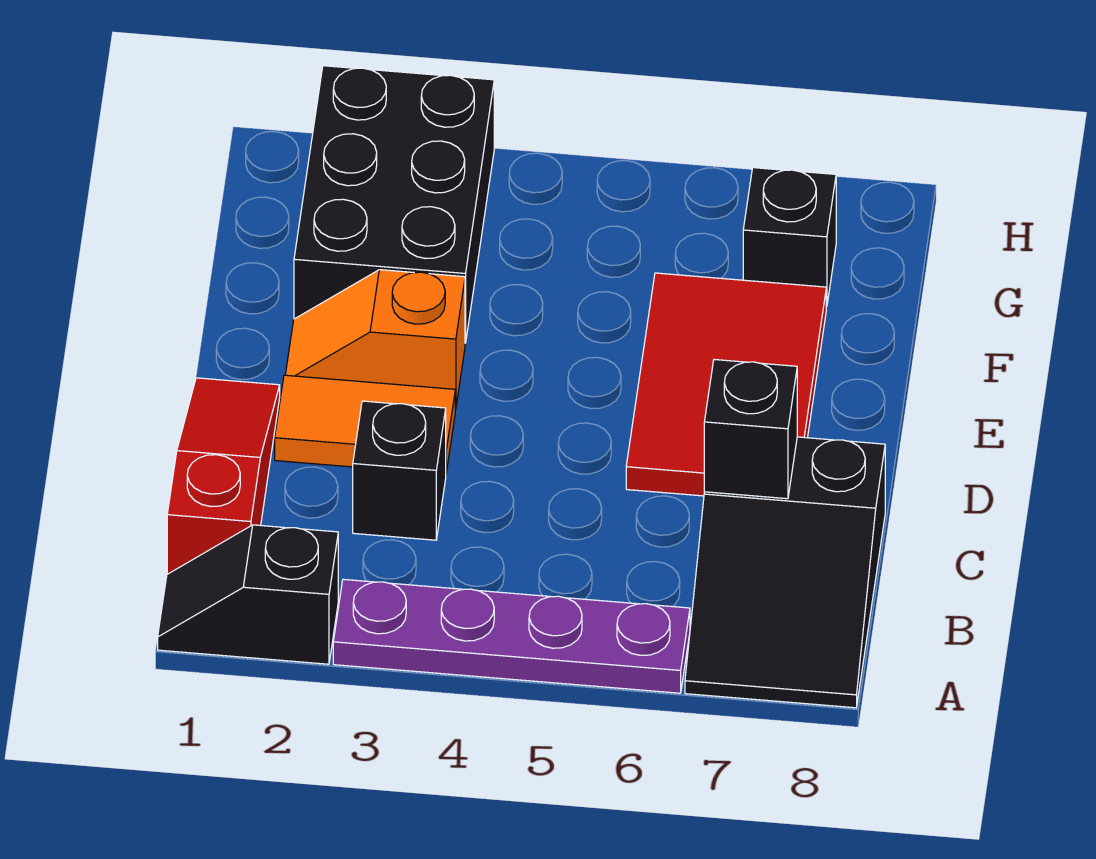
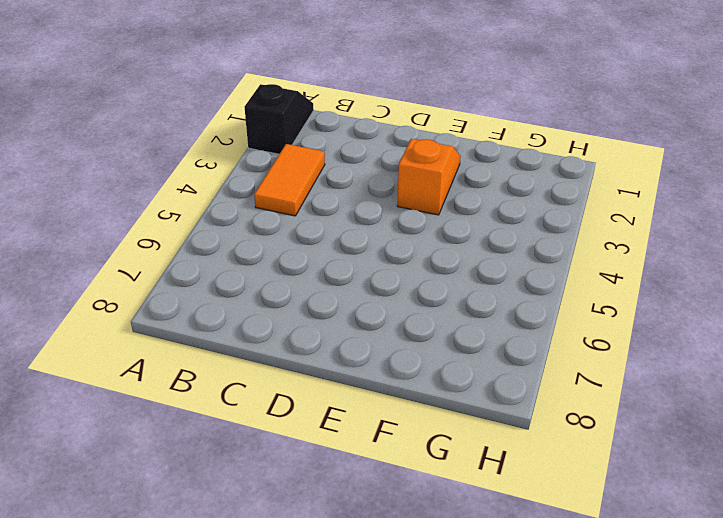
orange 1x2 tile [254,144,325,216] -> orange 1x2 tile moved to [275,375,455,472]
none -> purple 1x4 plate [333,579,690,693]
none -> black 2x3 slope [685,437,885,708]

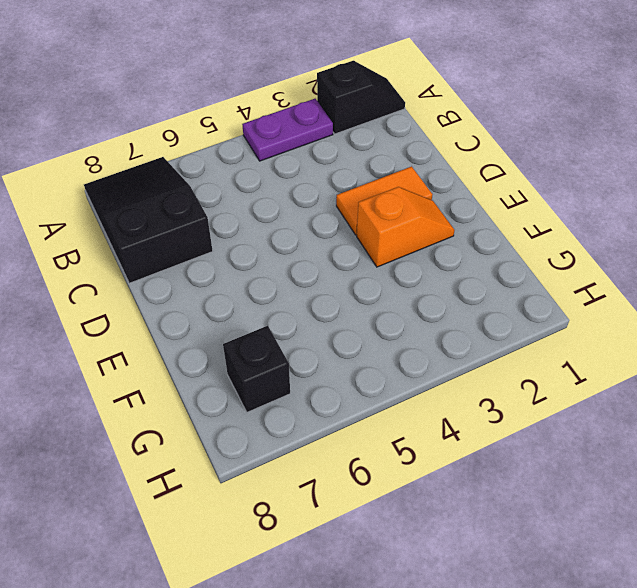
purple 1x2 plate [242,99,333,161] -> purple 1x4 plate [333,579,690,693]
none -> red 1x3 slope [167,378,280,574]
none -> black 1x1 brick [353,401,446,540]

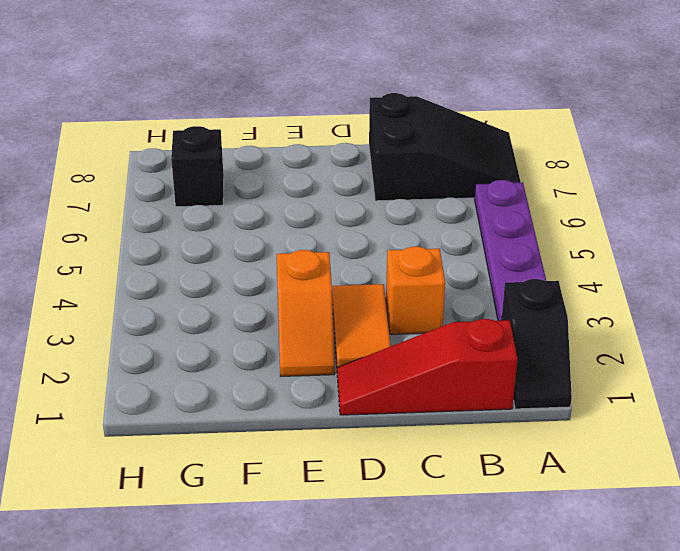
orange 1x1 brick [386,246,445,334] -> black 1x1 brick [353,401,446,540]
none -> red 2x3 tile [626,273,826,496]
none -> black 2x3 brick [294,66,494,343]

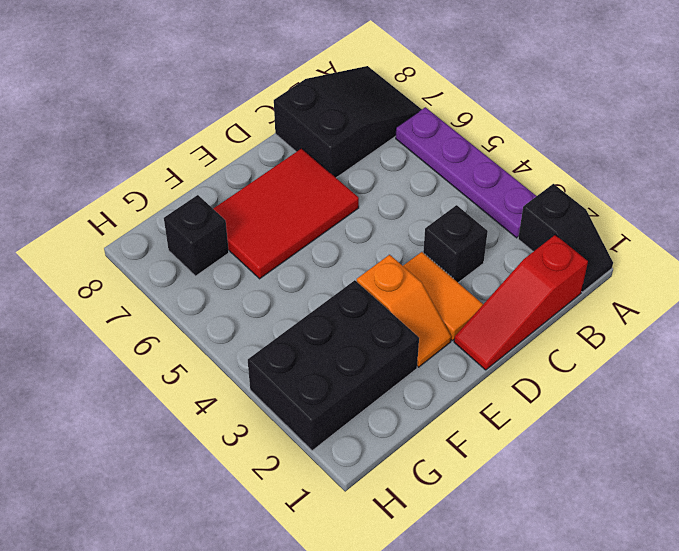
none -> black 1x1 brick [704,360,797,499]

